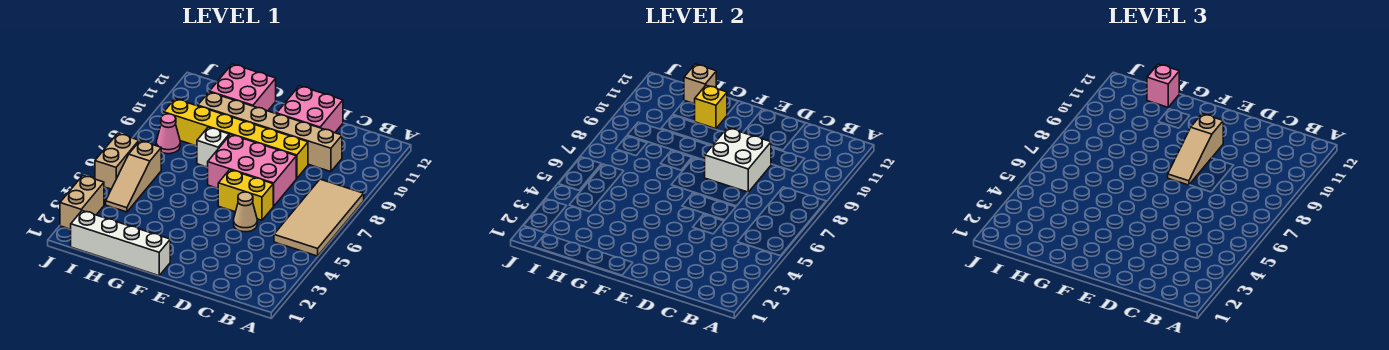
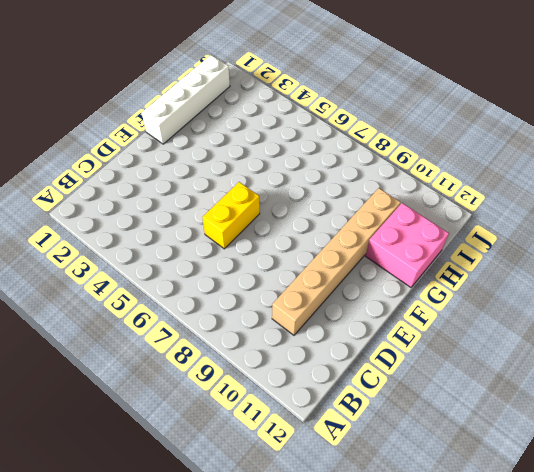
none -> tan 2x4 tile [274,179,364,256]
none -> tan 1x1 cone [234,192,257,232]
none -> pink 2x3 brick [208,135,296,206]

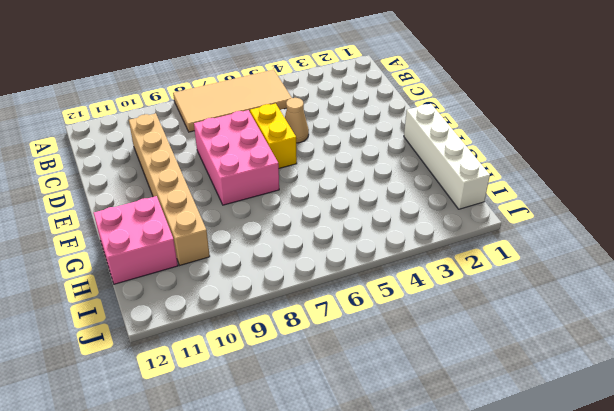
none -> yellow 1x6 brick [164,99,308,178]
none -> pink 2x2 brick [277,86,343,133]
none -> white 1x1 brick [197,127,229,167]

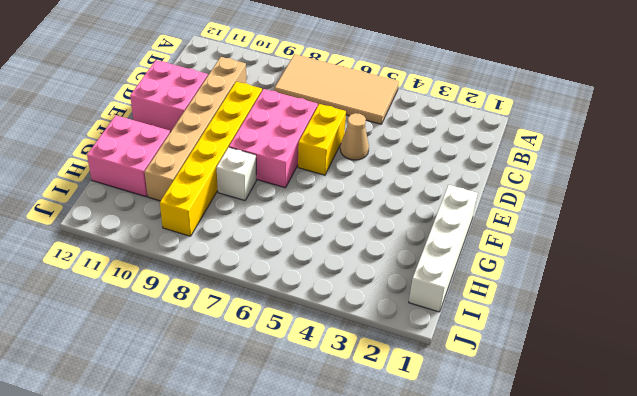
none -> tan 1x3 slope [106,141,161,212]
none -> pink 1x1 cone [156,114,180,154]
none -> tan 1x2 brick [60,175,104,229]

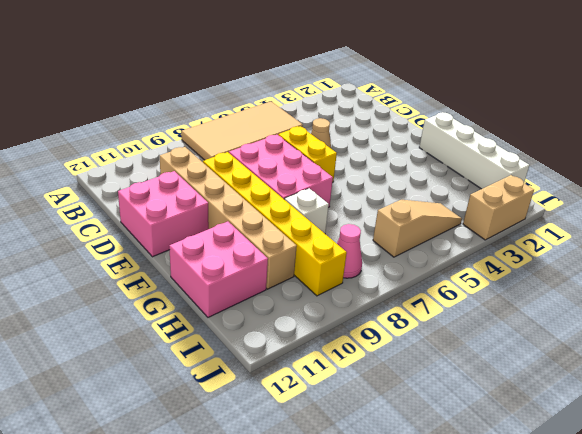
none -> tan 1x2 brick [95,134,139,189]
none -> white 2x2 brick [705,128,771,192]
none -> yellow 1x1 brick [695,85,727,129]

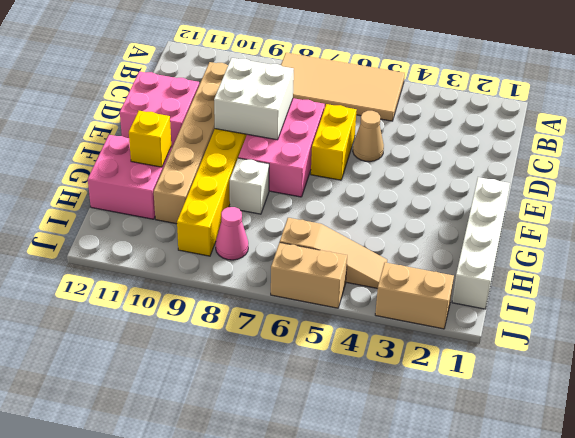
none -> tan 1x1 brick [684,64,716,104]
none -> tan 1x3 slope [1168,114,1223,185]
none -> pink 1x1 brick [1147,64,1179,107]

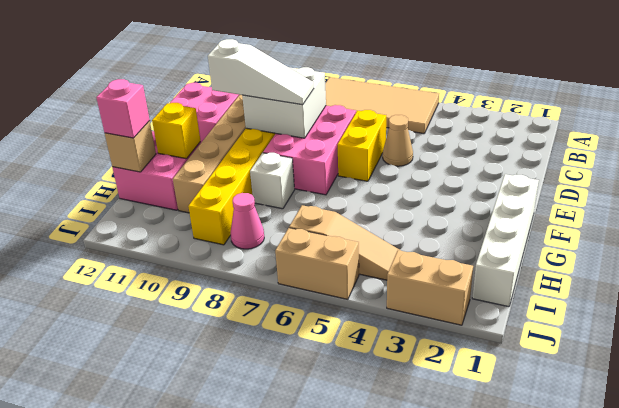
white 1x3 slope [208,39,314,105] -> tan 1x3 slope [1168,114,1223,185]

